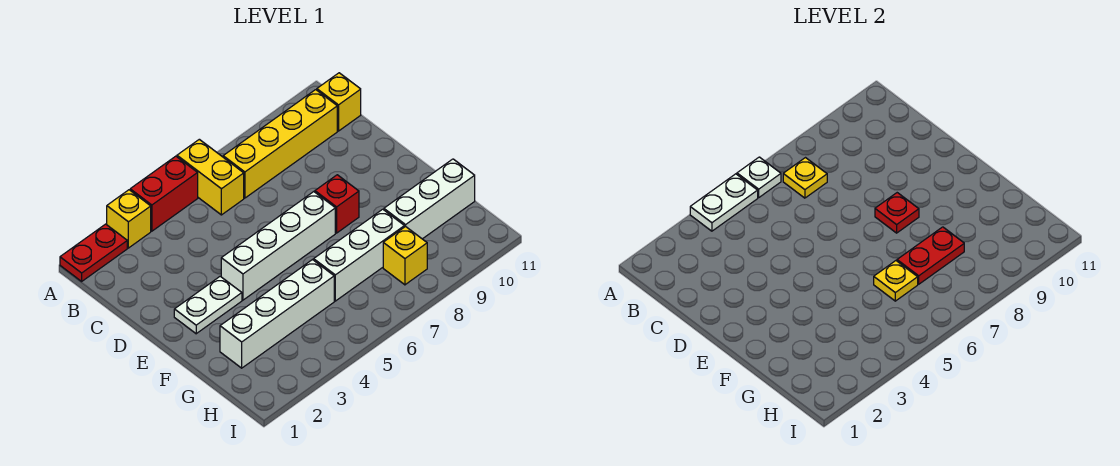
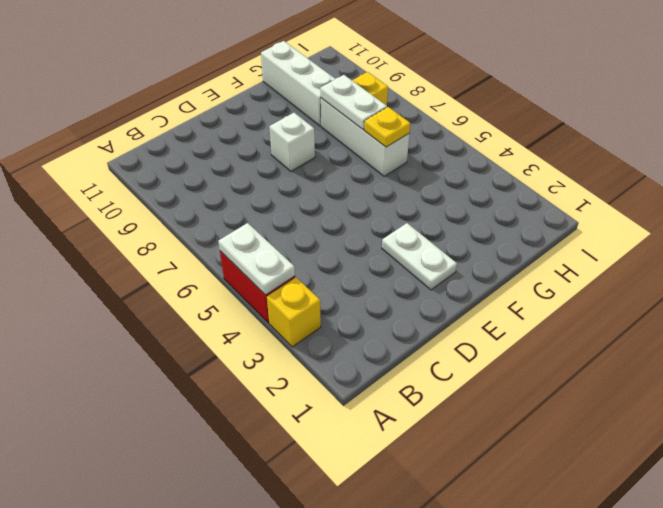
white 1x1 brick [269,113,315,171] -> red 1x1 brick [315,175,359,233]
white 1x2 plate [320,75,387,130] -> red 1x2 plate [897,227,964,284]
none -> red 1x2 plate [60,224,127,281]
none -> yellow 1x2 brick [177,139,244,215]
none -> yellow 1x4 brick [223,90,337,198]

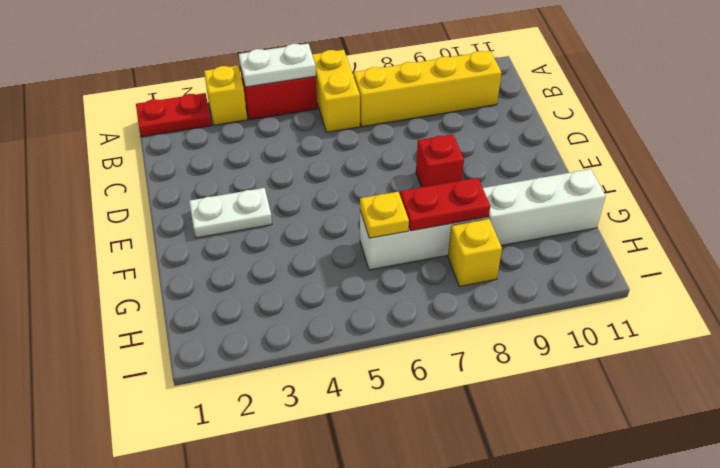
none -> yellow 1x1 brick [317,73,361,131]
none -> white 1x4 brick [221,192,335,300]
none -> white 1x4 brick [220,260,334,368]

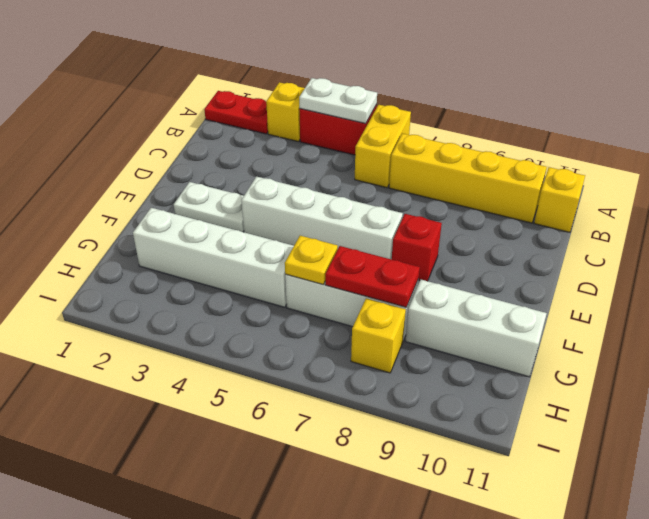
none -> white 1x1 plate [737,157,781,197]
none -> yellow 1x1 plate [783,158,827,198]
none -> red 1x1 plate [875,193,919,233]

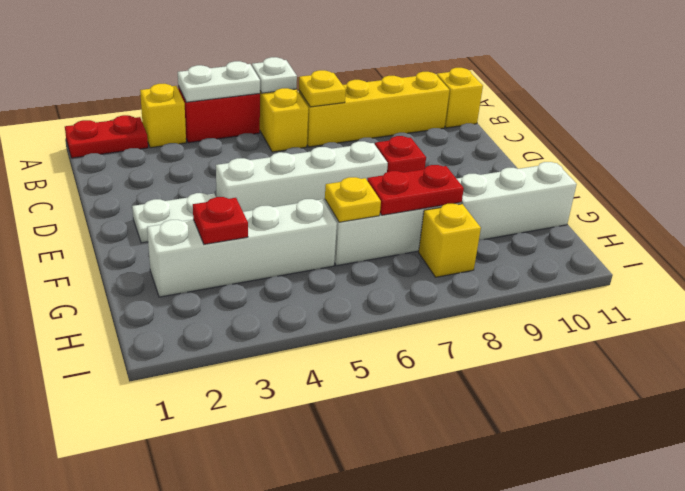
red 1x1 plate [193,197,248,244] -> red 1x1 plate moved to [875,193,919,233]

